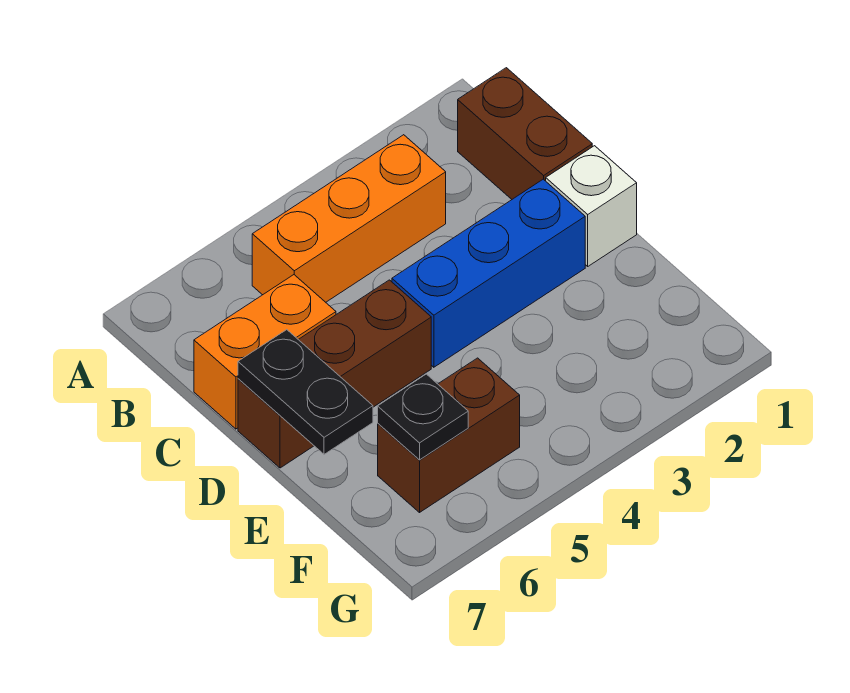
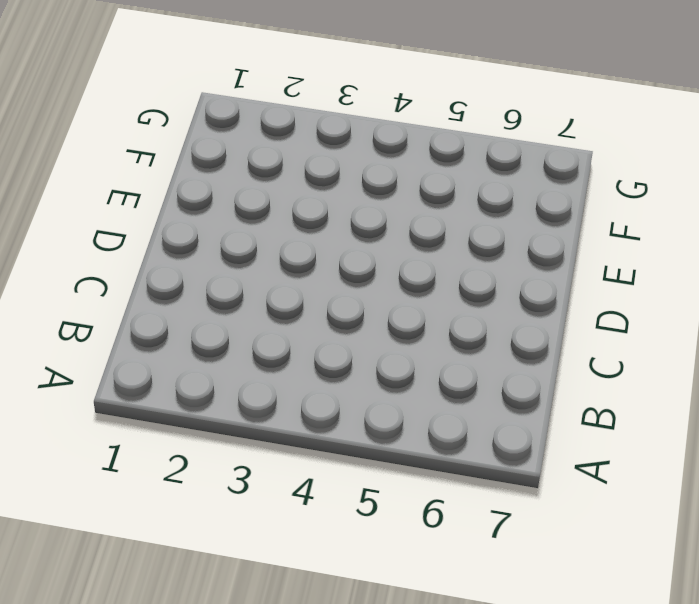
none -> brown 1x2 brick [458,68,592,199]
none -> orange 1x3 brick [252,135,446,302]

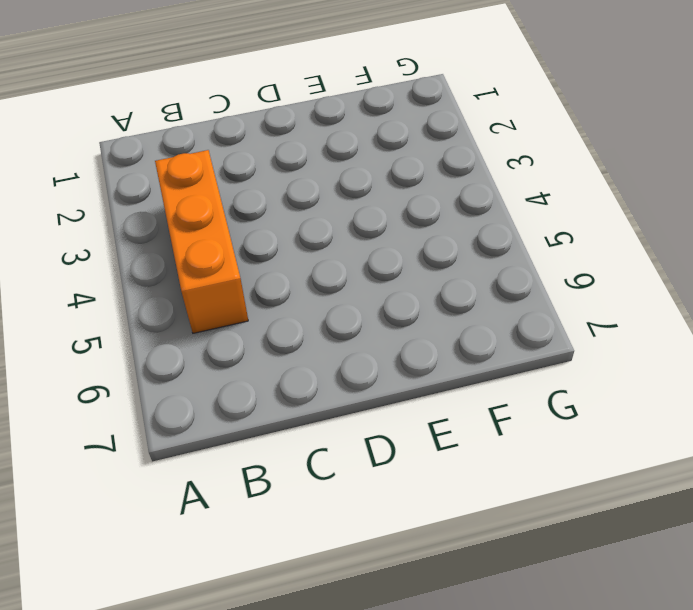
none -> brown 1x2 brick [458,68,592,199]
none -> orange 1x2 brick [194,275,336,429]

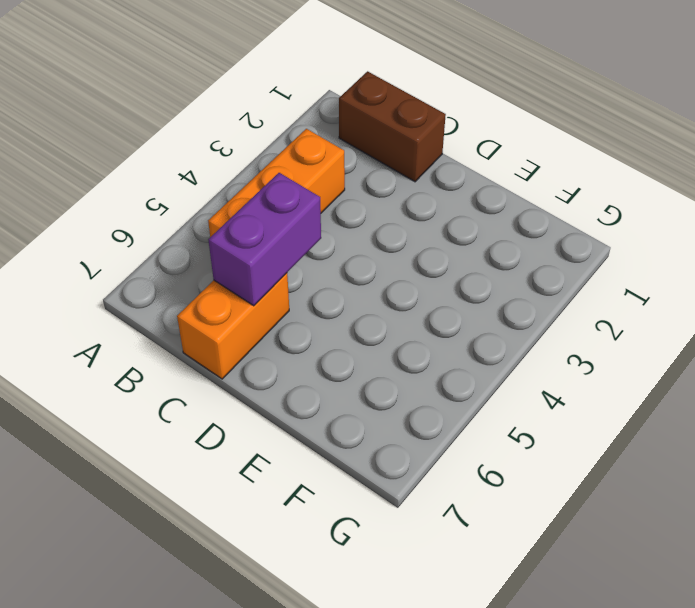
purple 1x2 brick [208,173,321,306] -> none
none -> white 1x1 brick [546,146,637,266]
none -> blue 1x3 brick [392,179,585,367]

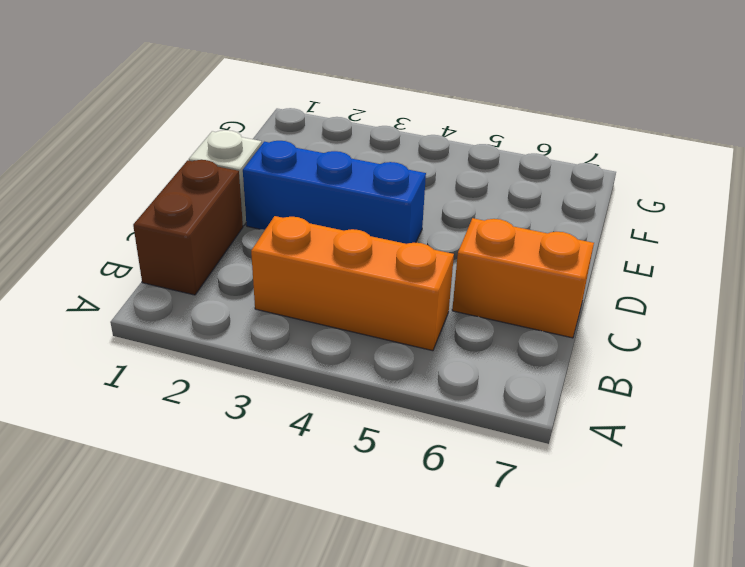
none -> brown 1x3 brick [238,280,431,468]
none -> brown 1x2 brick [378,358,520,512]

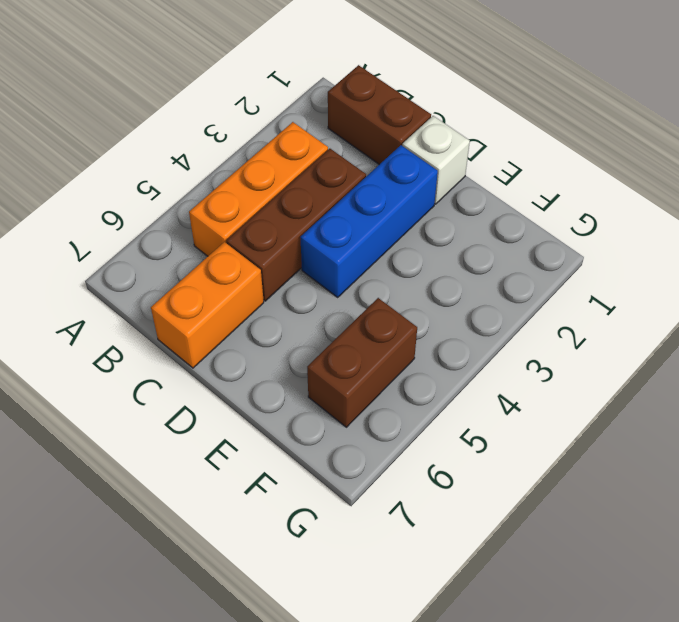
brown 1x3 brick [226,149,366,301] -> brown 1x3 brick moved to [238,280,431,468]
none -> black 1x2 plate [238,330,373,454]
none -> black 1x1 plate [378,374,468,460]

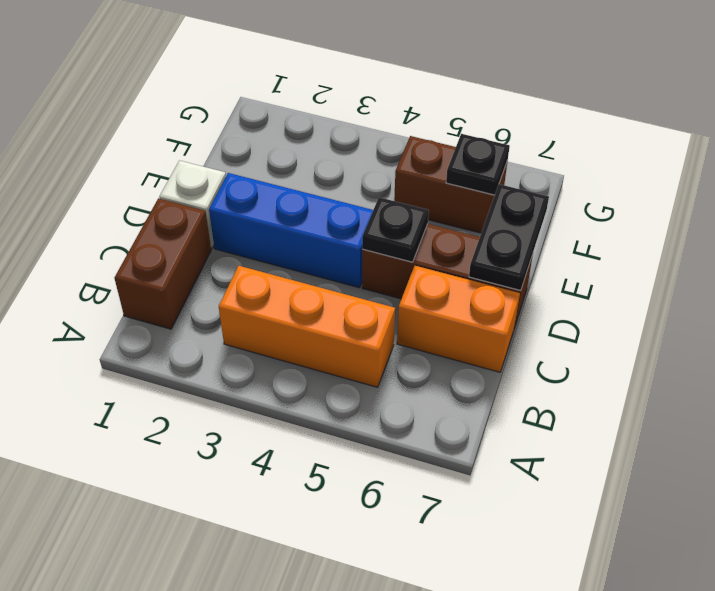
black 1x1 plate [362,197,429,262] -> none

